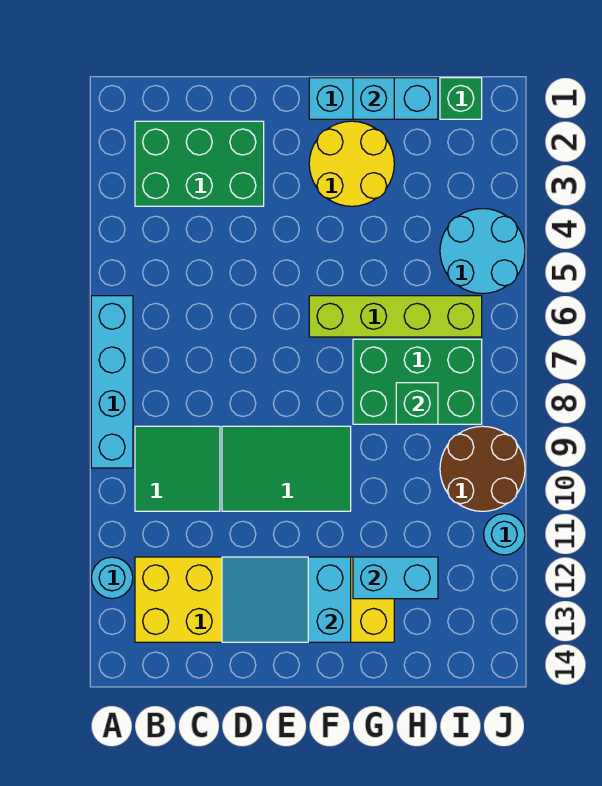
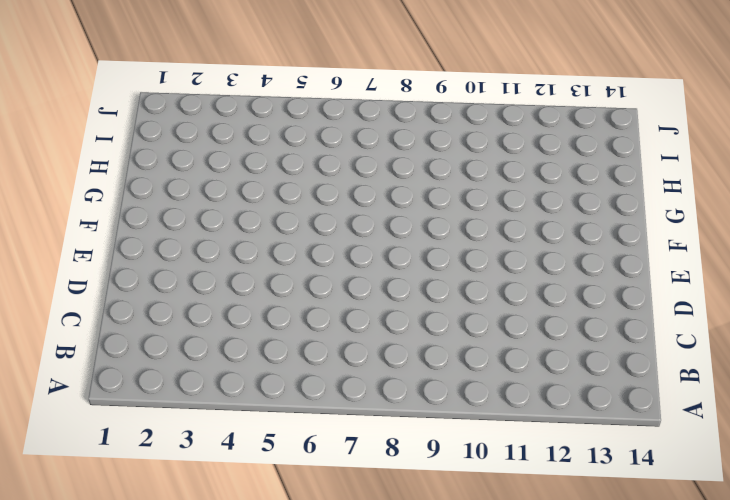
none -> cyan 1x4 brick [91,296,133,468]
none -> cyan 1x1 round brick [91,557,133,599]
none -> green 2x3 brick [135,121,264,206]

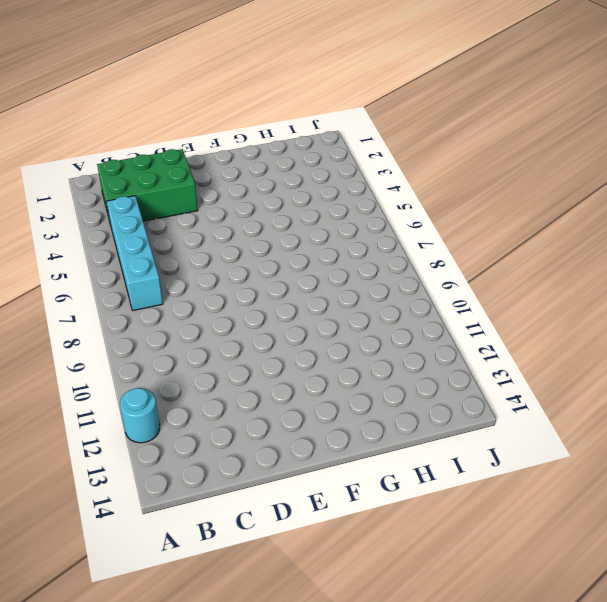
cyan 1x4 brick [107,196,163,310] -> cyan 1x4 brick moved to [91,296,133,468]
none -> green 2x2 tile [135,426,220,511]
none -> yellow 2x6 brick [135,557,394,642]
none -> green 2x3 tile [222,426,351,511]

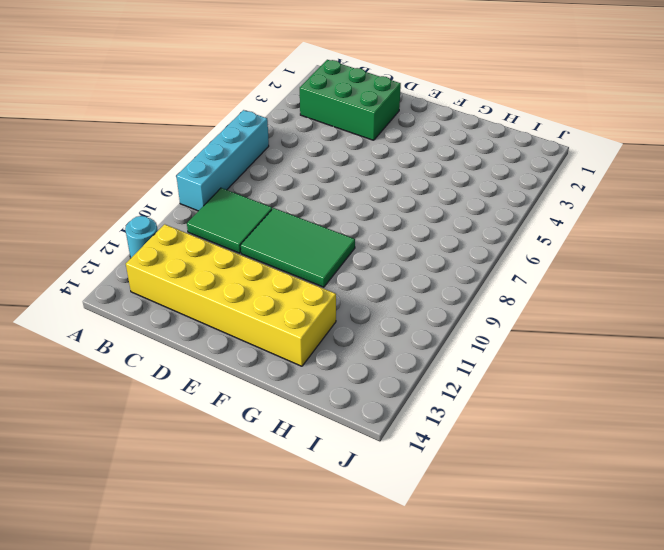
none -> cyan 1x3 brick [309,78,438,119]
none -> yellow 2x2 round brick [309,121,394,206]
none -> lime 1x4 brick [309,296,482,337]

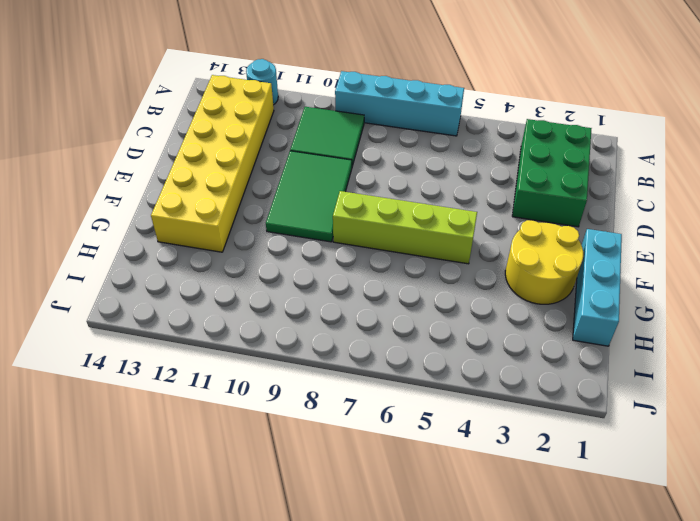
lime 1x4 brick [333,191,477,264] -> lime 1x4 brick turned to [309,296,482,337]
none -> green 2x3 brick [353,339,482,424]
none -> green 1x1 brick [440,78,482,119]
none -> cyan 2x2 round brick [440,209,525,294]

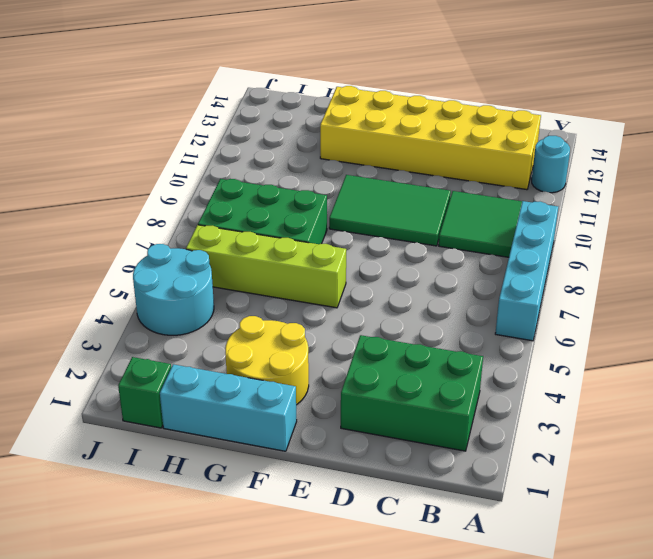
none -> brown 2x2 round brick [440,426,525,511]
none -> cyan 1x1 round brick [484,514,525,555]
none -> cyan 2x3 slope [222,557,351,642]

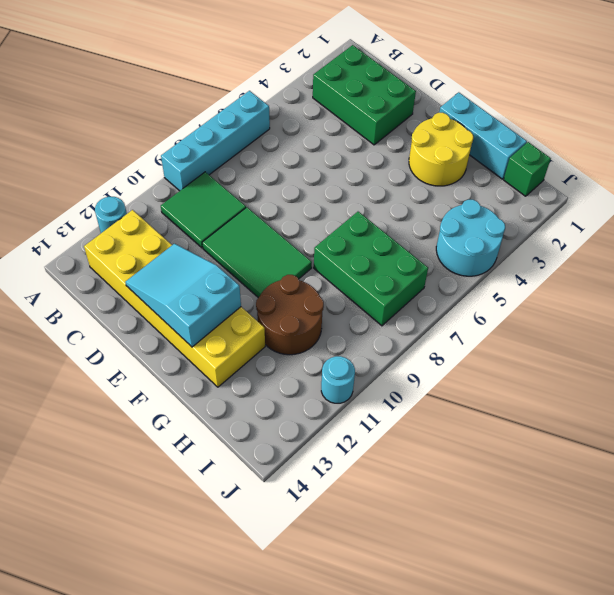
brown 2x2 round brick [256,275,324,355] -> brown 2x2 round brick moved to [440,426,525,511]
none -> lime 1x4 brick [309,296,482,337]
none -> cyan 1x1 brick [353,78,394,119]
none -> cyan 1x2 brick [353,557,438,599]

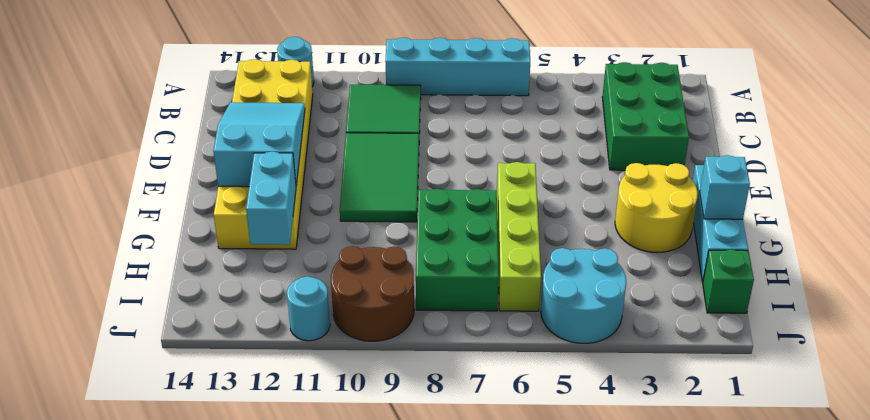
none -> green 1x1 brick [396,383,438,424]

